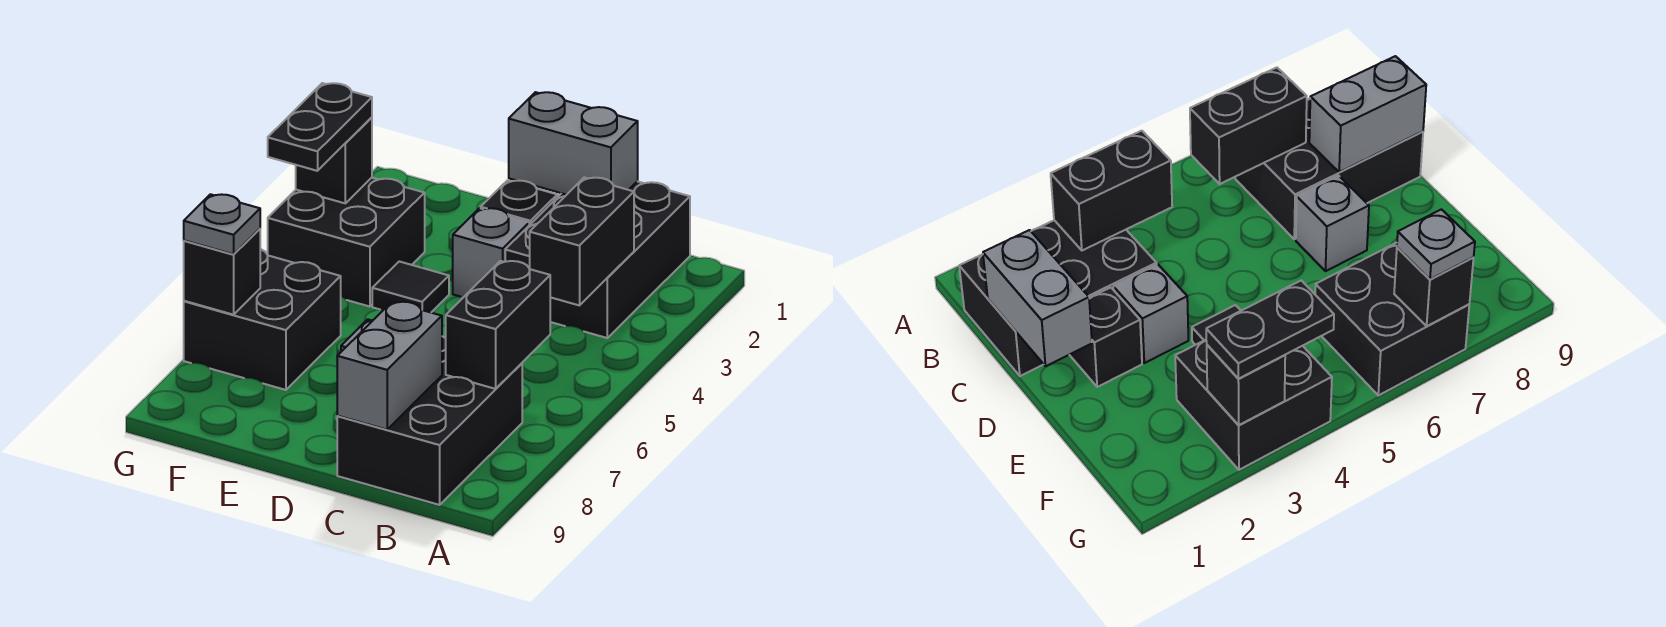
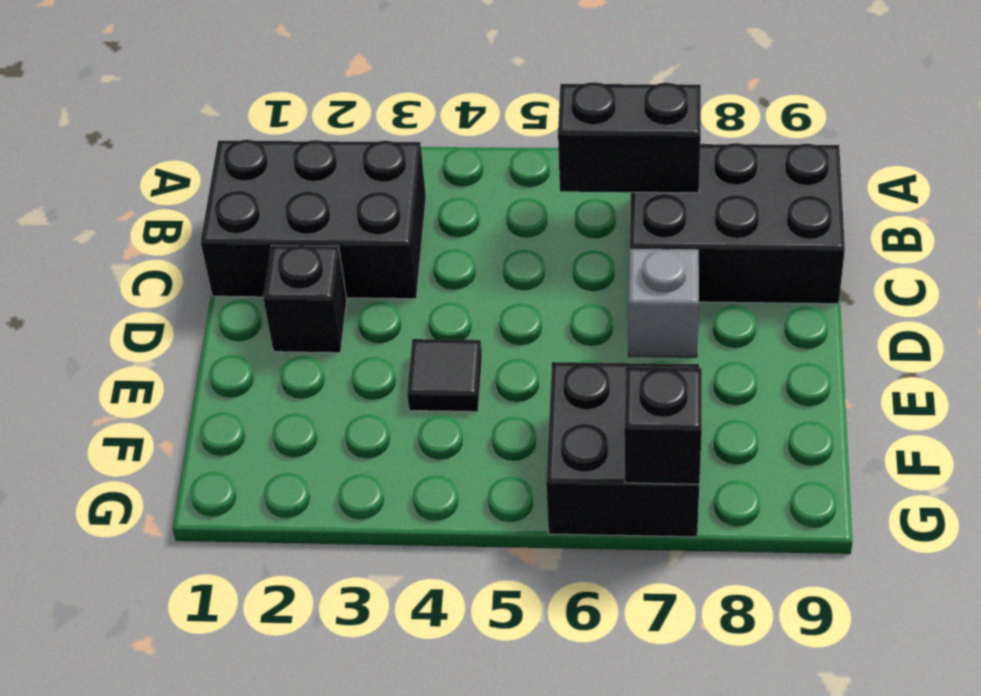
none -> grey 1x1 brick [453,208,529,297]
none -> black 2x2 brick [268,178,425,307]
none -> black 1x2 brick [530,177,634,305]

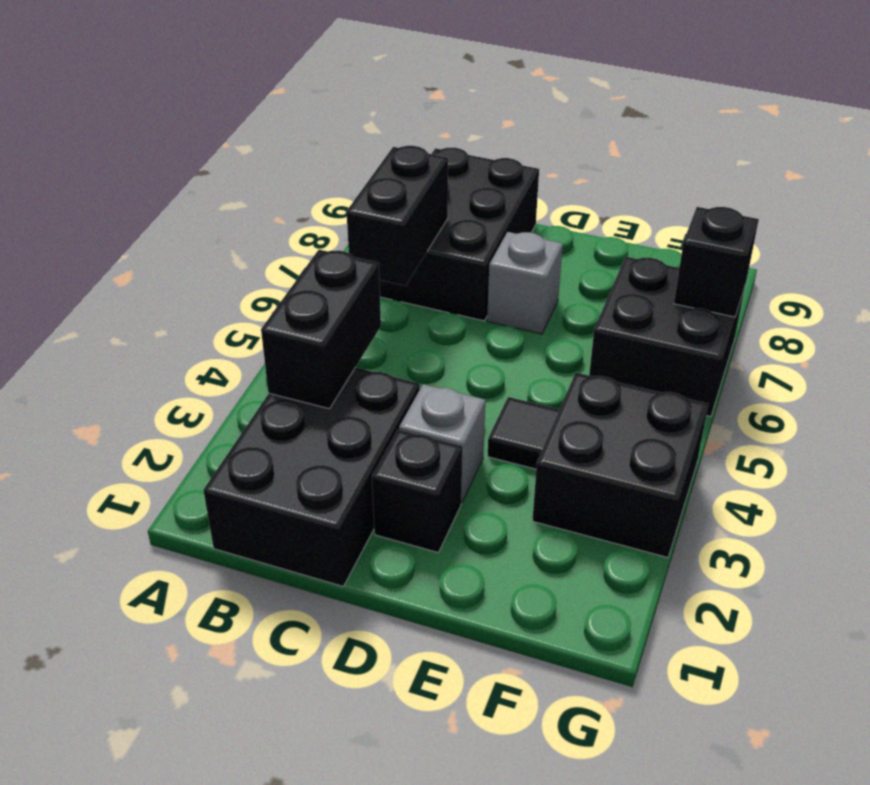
none -> grey 1x2 brick [509,92,638,195]
none -> grey 1x2 brick [337,302,442,430]
none -> black 1x1 brick [296,117,372,203]

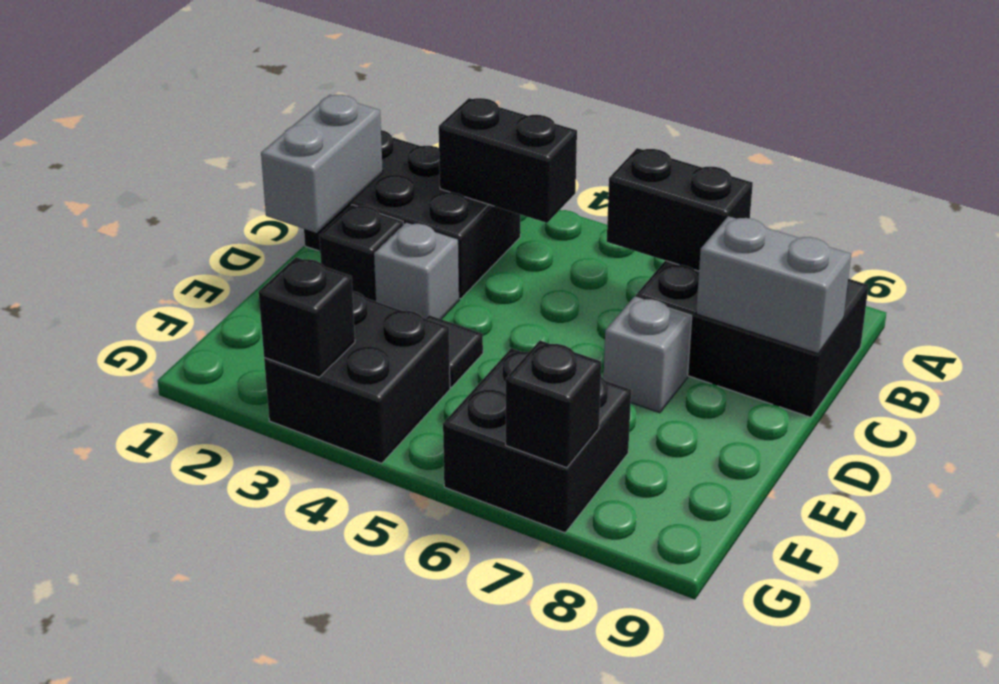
none -> black 1x2 plate [268,83,372,171]
none -> grey 1x1 plate [184,194,260,254]

